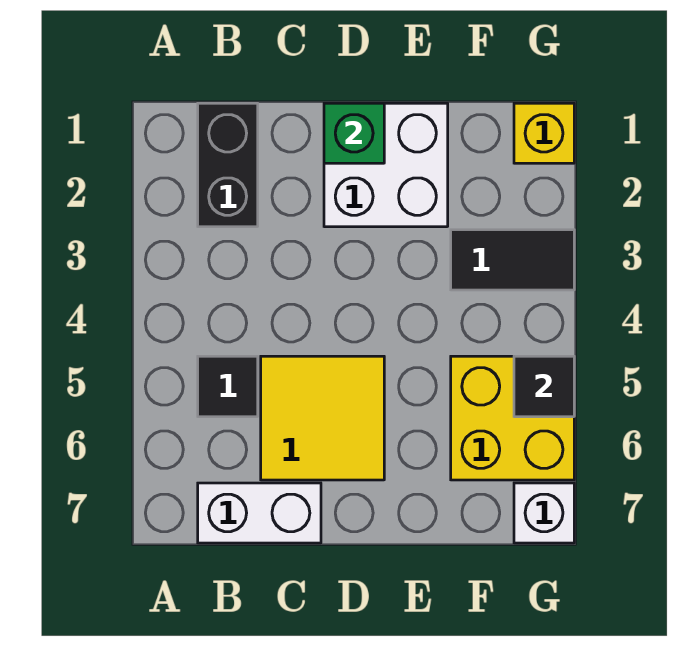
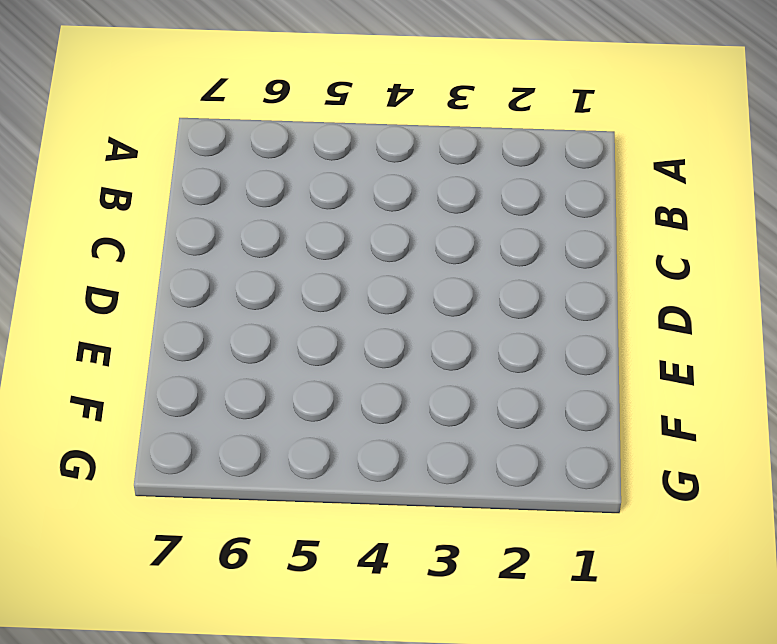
none -> black 1x2 brick [198,103,258,227]
none -> black 1x1 tile [198,356,258,417]

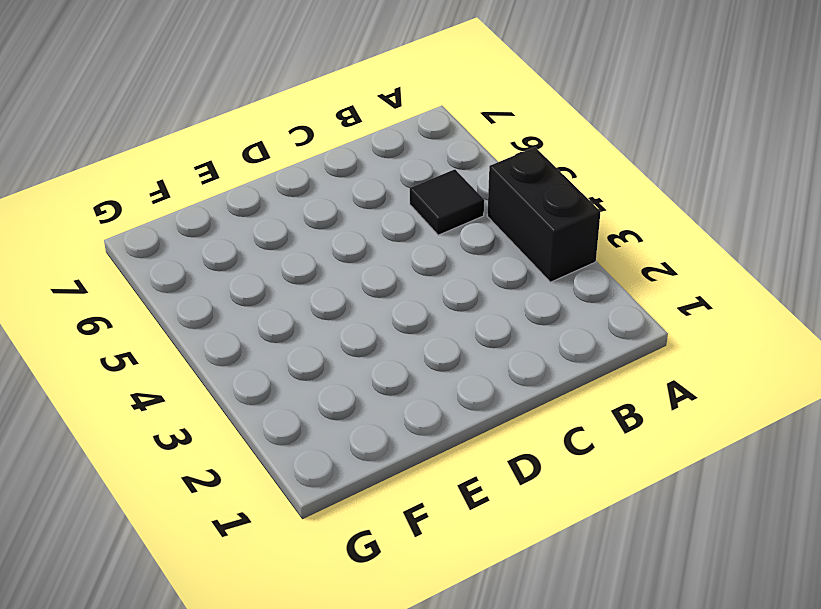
black 1x2 brick [487,147,601,282] -> black 1x2 brick moved to [198,103,258,227]
none -> white 1x2 brick [198,483,321,543]
none -> yellow 2x2 tile [261,356,384,480]

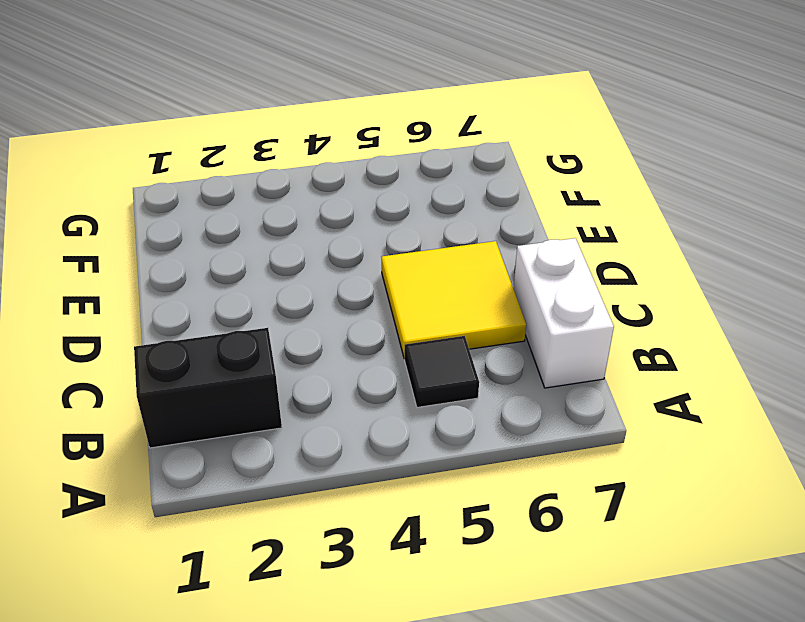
none -> white 2x2 brick [324,103,448,227]
none -> black 1x2 tile [451,230,574,290]

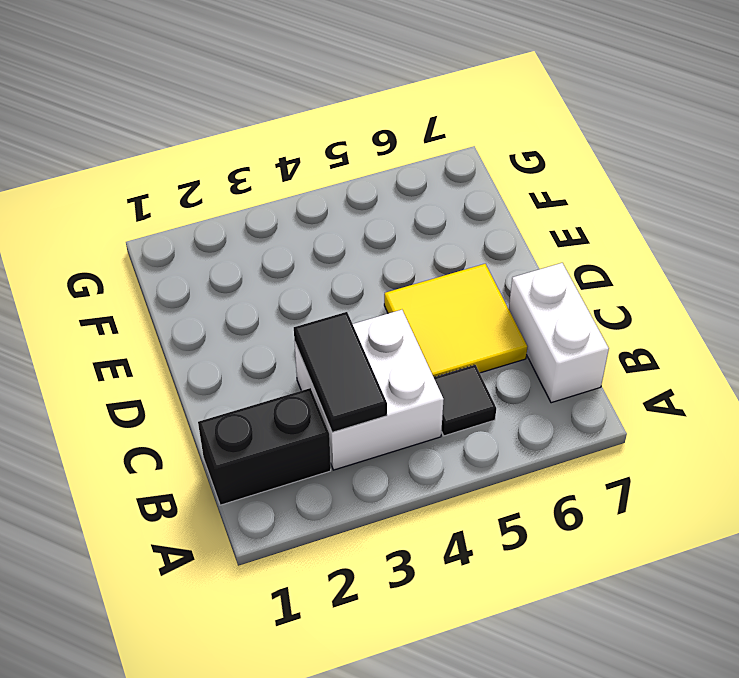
white 2x2 brick [295,310,444,470] -> white 2x2 brick moved to [324,103,448,227]
black 1x2 tile [294,312,387,433] -> black 1x2 tile moved to [451,230,574,290]
none -> yellow 2x2 brick [451,356,574,480]
none -> yellow 1x1 brick [514,103,574,163]

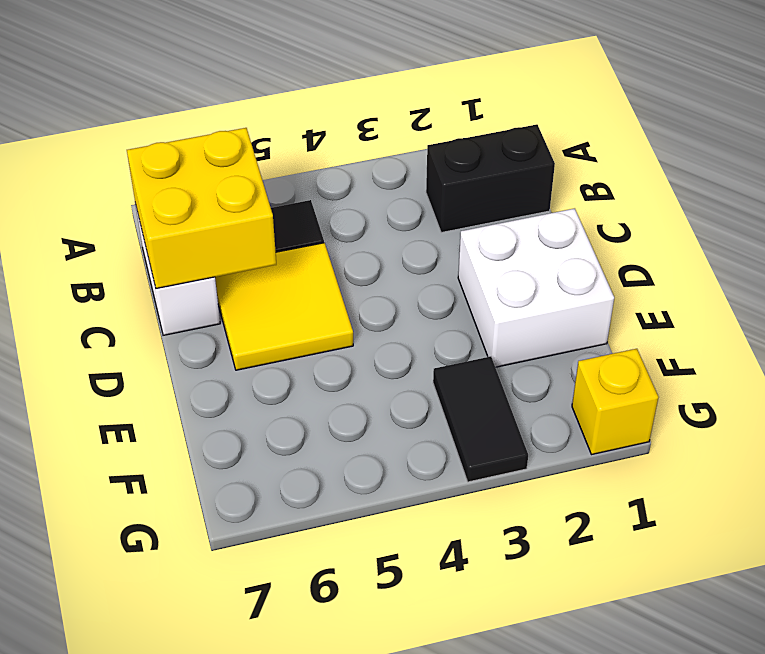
yellow 2x2 brick [127,128,276,289] -> yellow 2x2 brick moved to [451,356,574,480]
none -> white 1x1 brick [514,483,574,543]
none -> green 1x1 brick [324,103,384,163]

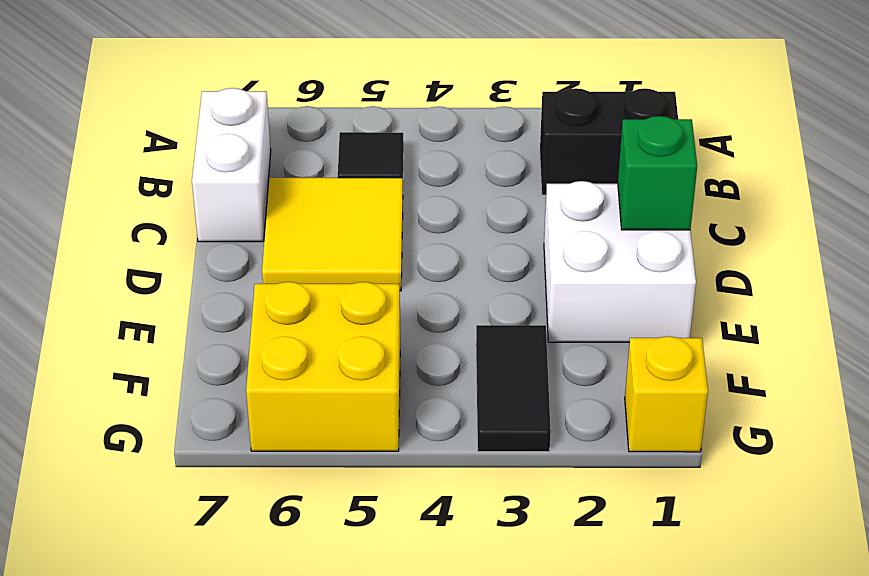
none -> white 1x1 brick [514,483,574,543]
none -> black 1x1 tile [514,356,574,417]

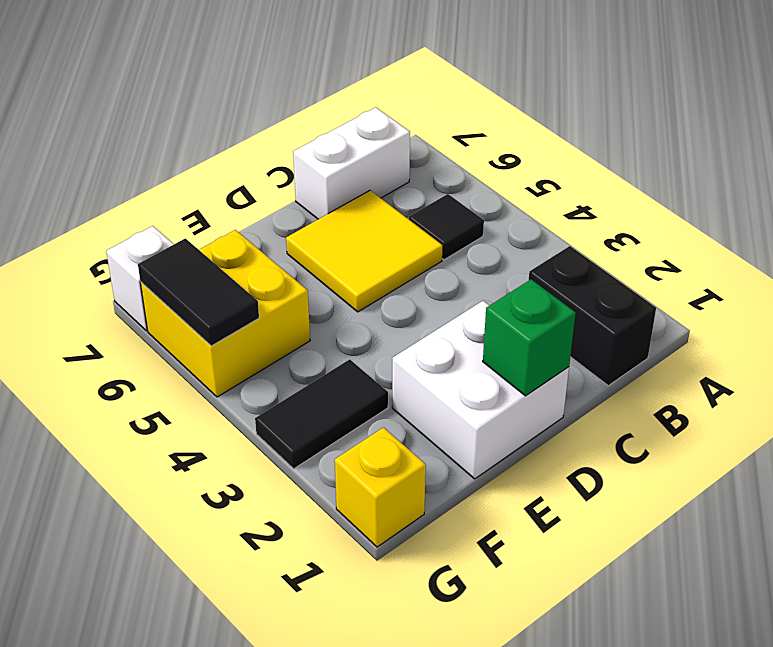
black 1x2 tile [138,238,259,346] -> black 1x1 tile [514,356,574,417]

